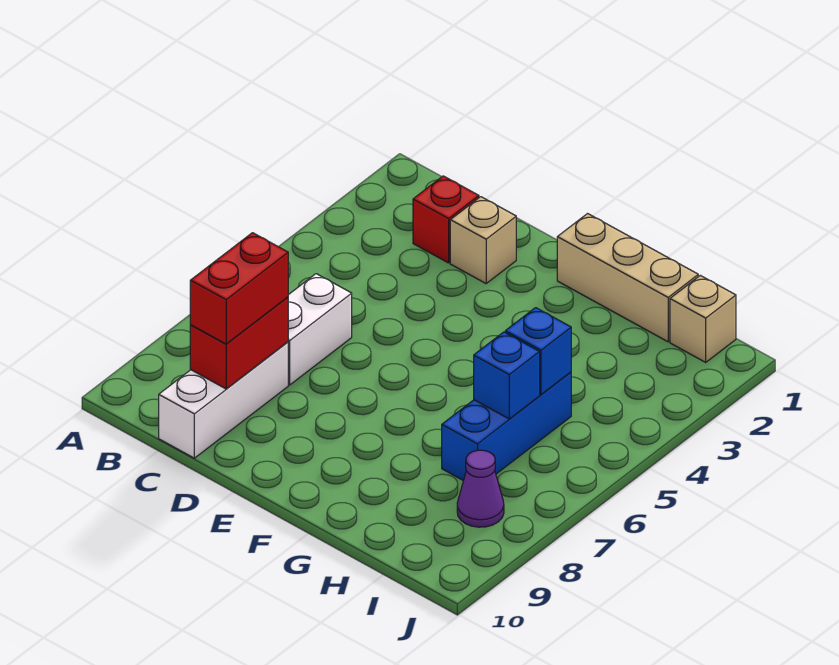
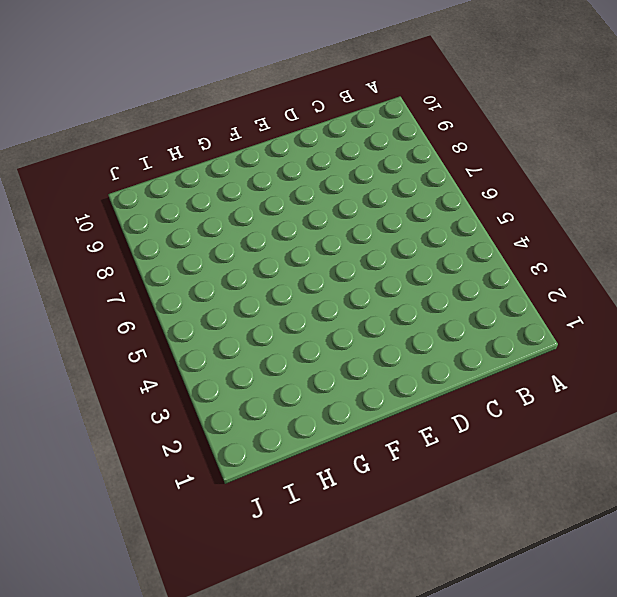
none -> red 1x1 brick [413,176,479,263]
none -> white 1x2 brick [288,274,352,385]
none -> white 1x3 brick [159,342,288,458]

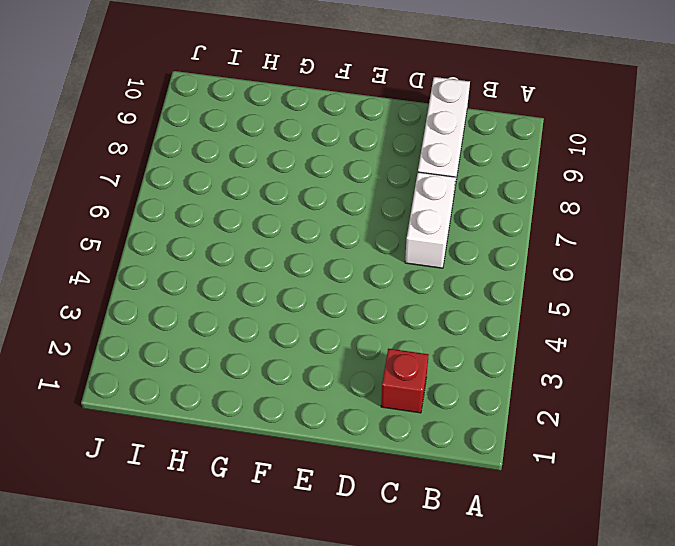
none -> tan 1x1 brick [450,197,516,283]
none -> tan 1x3 brick [557,214,698,342]
none -> blue 1x3 brick [442,372,571,481]

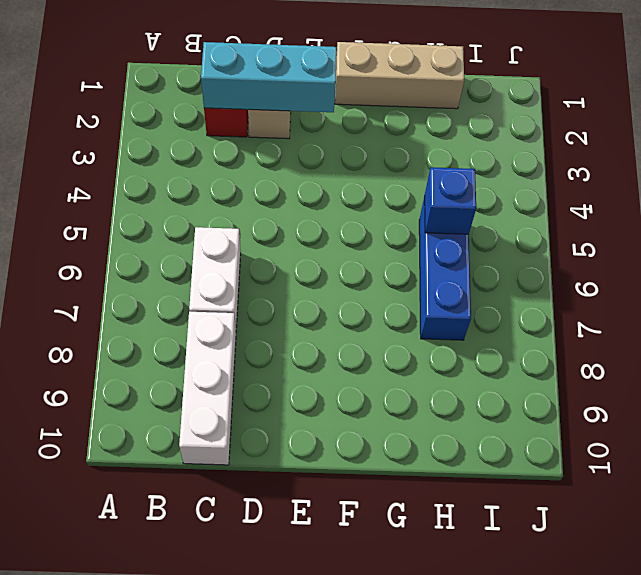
cyan 1x3 brick [201,42,337,112] -> none
none -> tan 1x1 brick [670,275,736,362]
none -> purple 1x1 cone [457,450,504,527]
none -> red 1x2 brick [190,297,288,389]

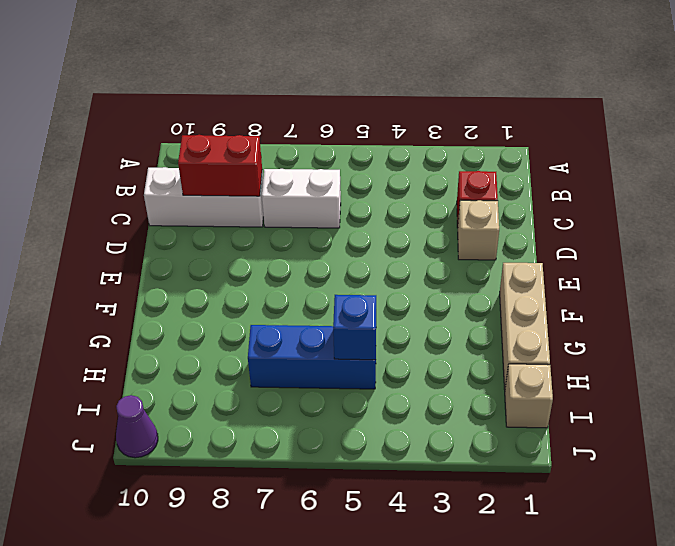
purple 1x1 cone [116,395,158,458] -> purple 1x1 cone moved to [457,450,504,527]
none -> blue 1x1 brick [474,332,540,419]
none -> red 1x2 brick [190,233,288,344]

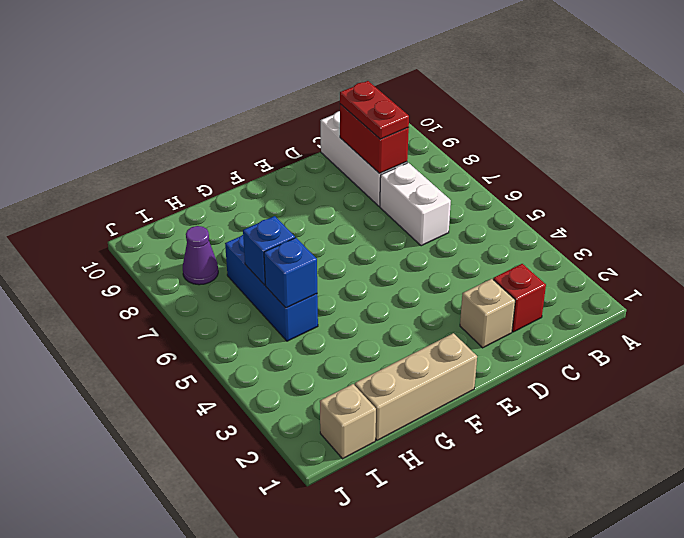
red 1x2 plate [340,81,409,139] -> red 1x2 brick [190,233,288,344]

